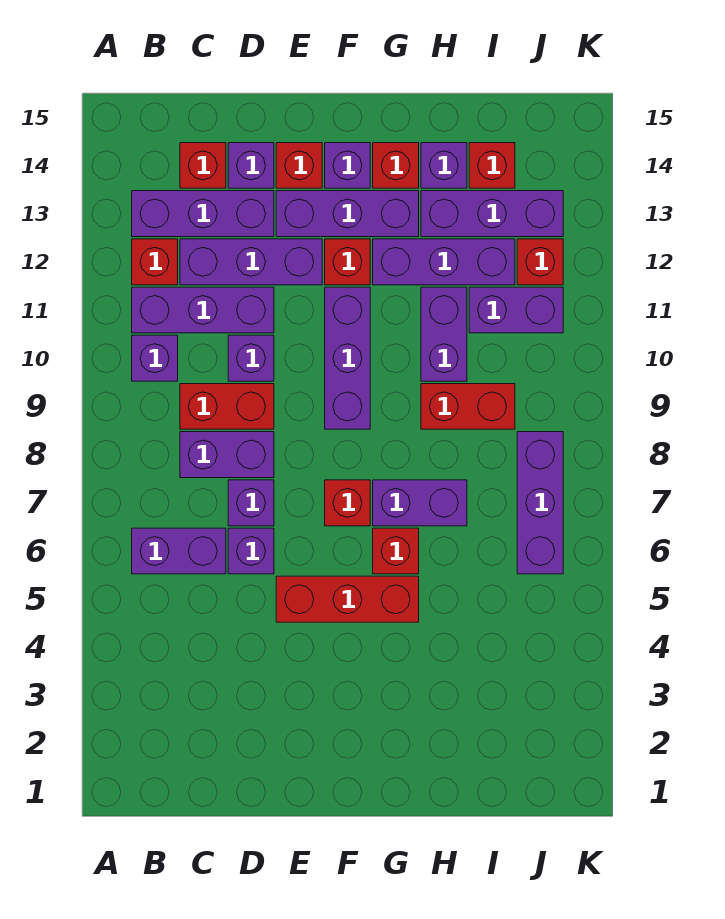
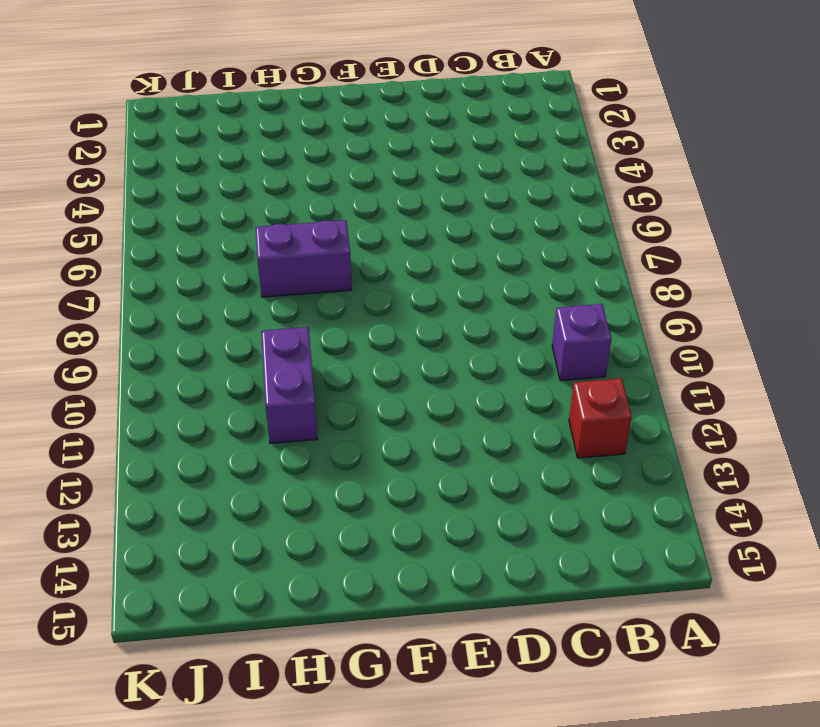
none -> purple 1x2 brick [132,528,226,574]
none -> purple 1x3 brick [132,287,274,333]
none -> purple 1x3 brick [132,191,274,237]
none -> purple 1x2 brick [180,432,274,478]

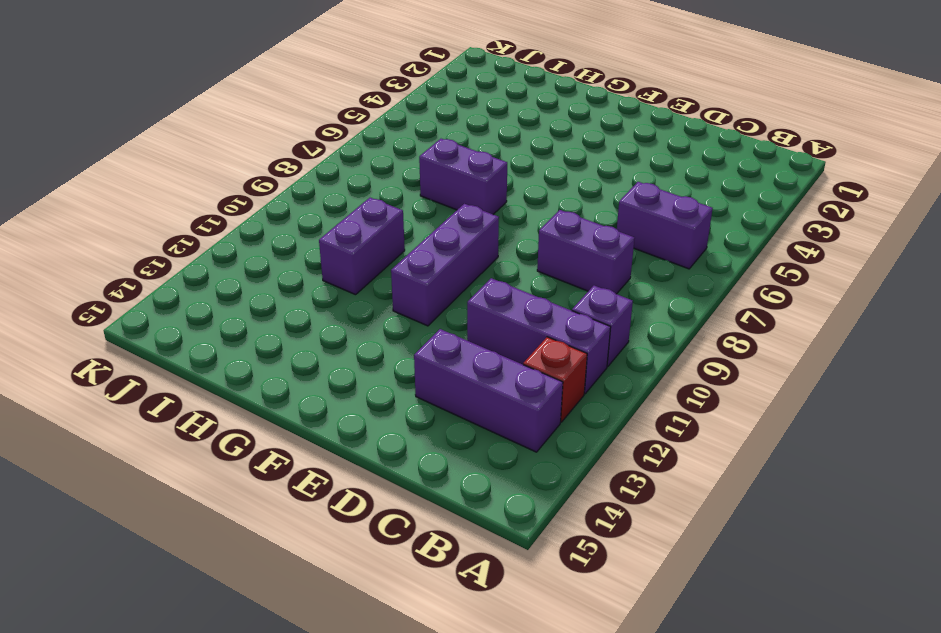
none -> red 1x2 brick [180,384,274,429]
none -> purple 1x3 brick [180,239,322,285]
none -> red 1x1 brick [180,143,226,188]
none -> purple 1x1 brick [228,528,274,574]

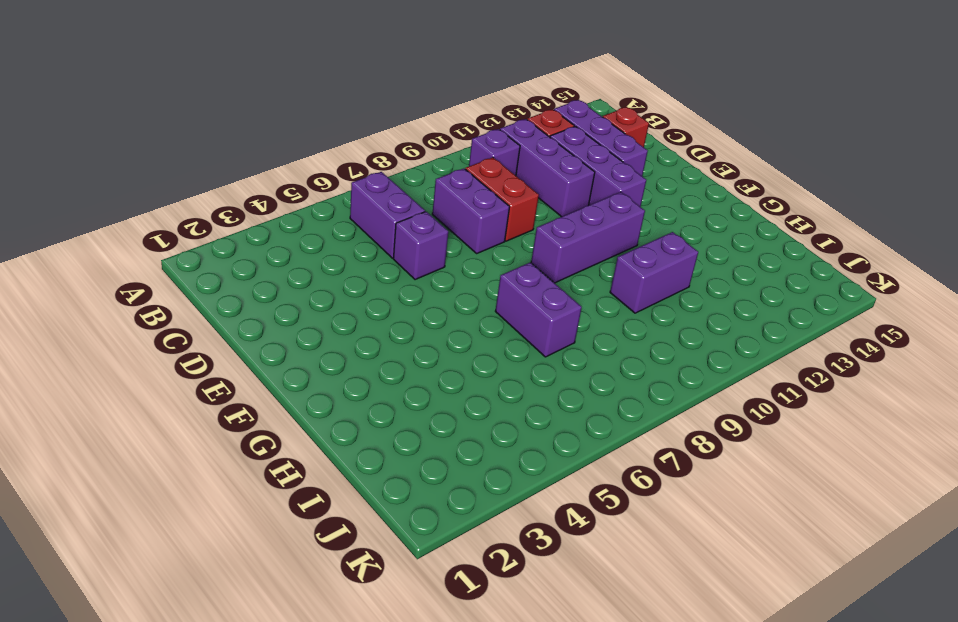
none -> purple 1x1 brick [228,480,274,526]
none -> purple 1x1 brick [228,335,274,381]
none -> purple 1x1 brick [228,143,274,188]
none -> red 1x3 brick [276,576,419,622]

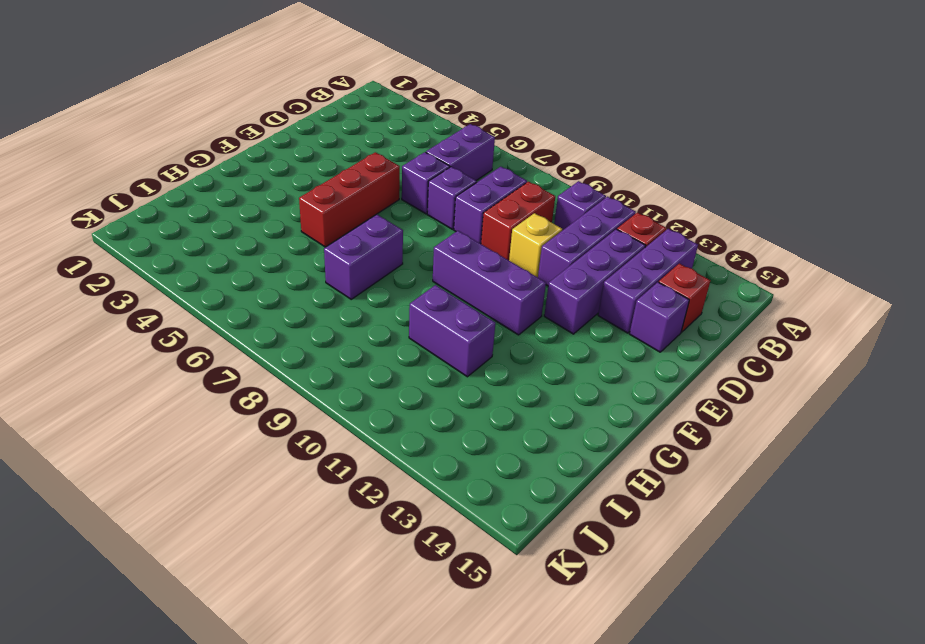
yellow 1x1 brick [509,213,562,277] -> purple 1x1 brick [228,335,274,381]
none -> purple 1x3 brick [276,191,419,237]
none -> red 1x1 brick [276,143,322,188]
none -> red 1x1 brick [325,480,370,526]
none -> red 1x1 brick [325,239,370,285]

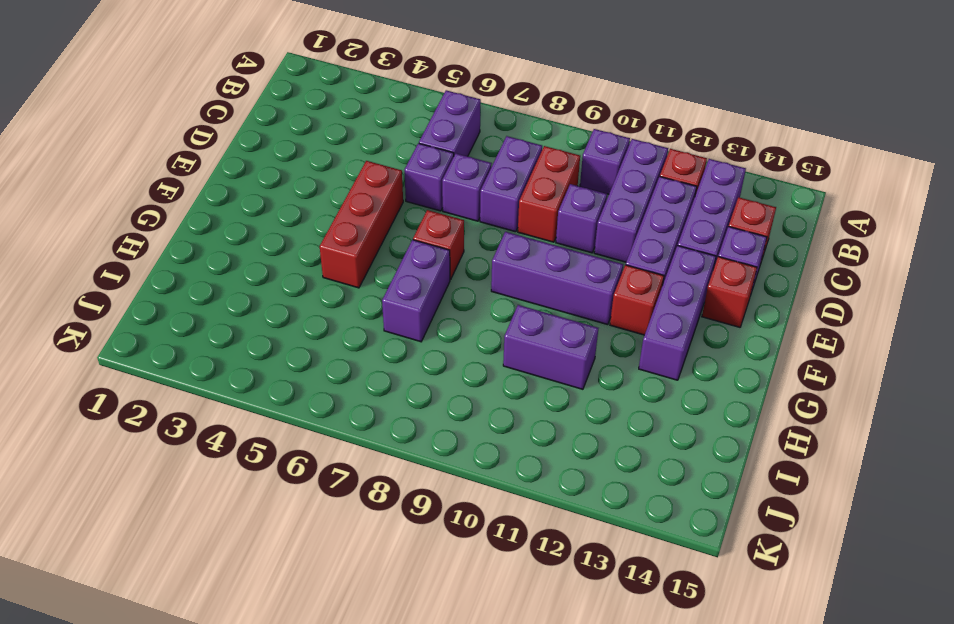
none -> purple 1x1 brick [325,143,370,188]
none -> red 1x1 brick [373,528,419,574]
none -> purple 1x3 brick [373,239,515,285]
none -> red 1x1 brick [373,143,419,188]

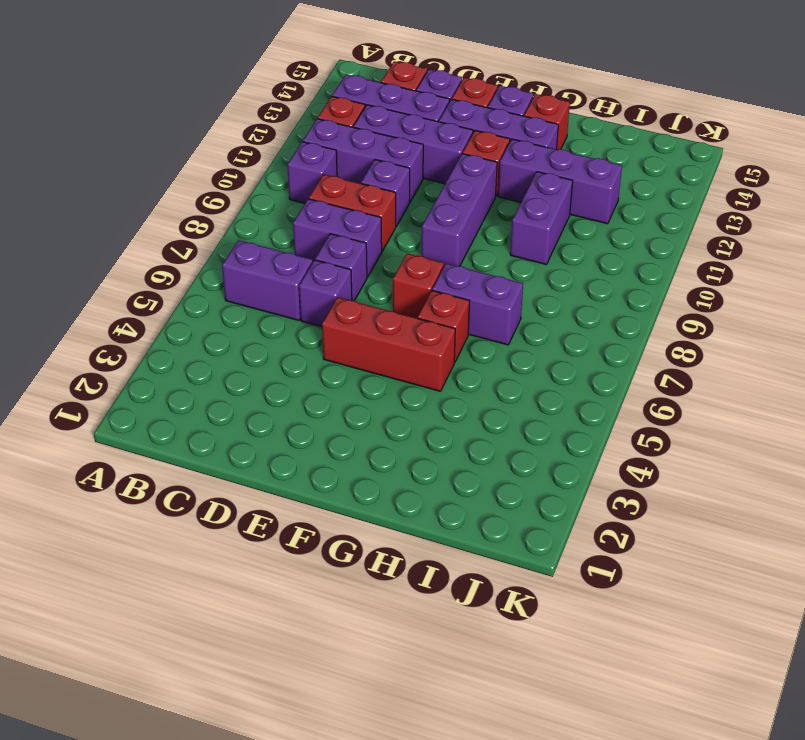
none -> red 1x2 brick [421,384,515,429]
none -> purple 1x3 brick [421,191,563,237]
none -> purple 1x1 brick [421,143,467,188]
none -> purple 1x2 brick [469,287,563,333]

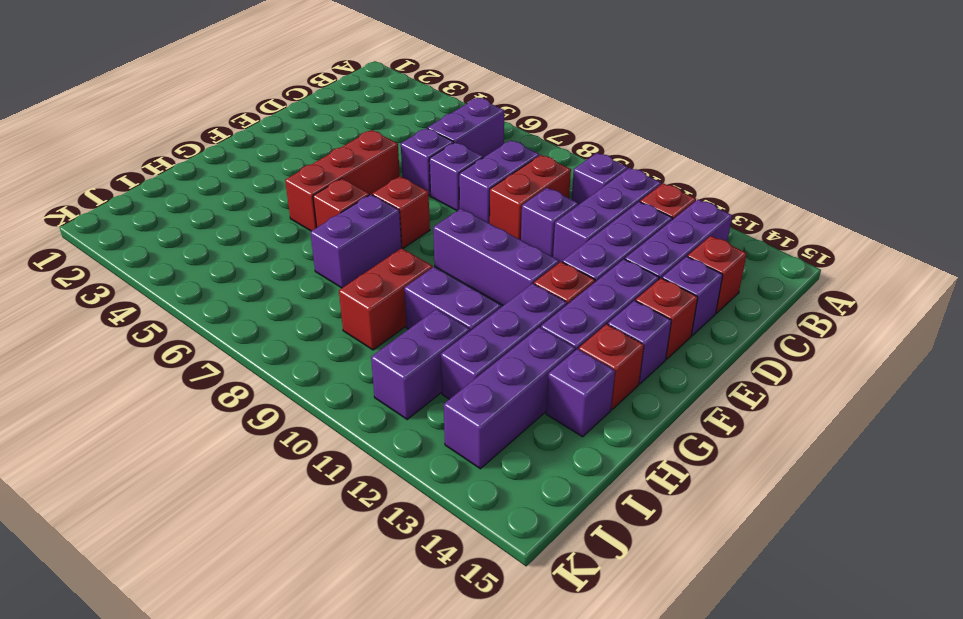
none -> red 1x1 brick [469,143,515,188]
none -> purple 1x3 brick [517,432,563,574]
none -> red 1x1 brick [517,239,563,285]

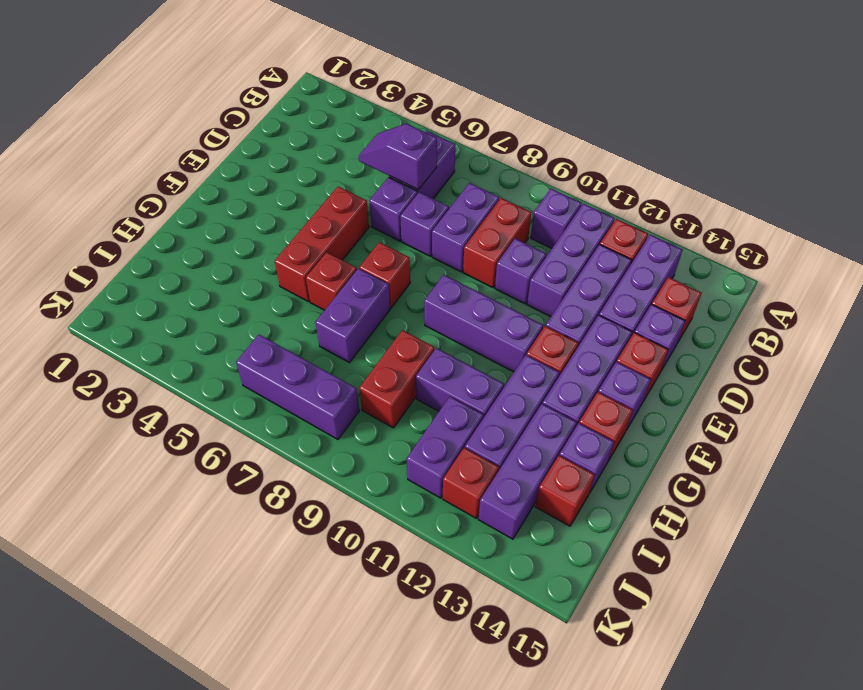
purple 1x2 slope [359,124,437,190] -> none

